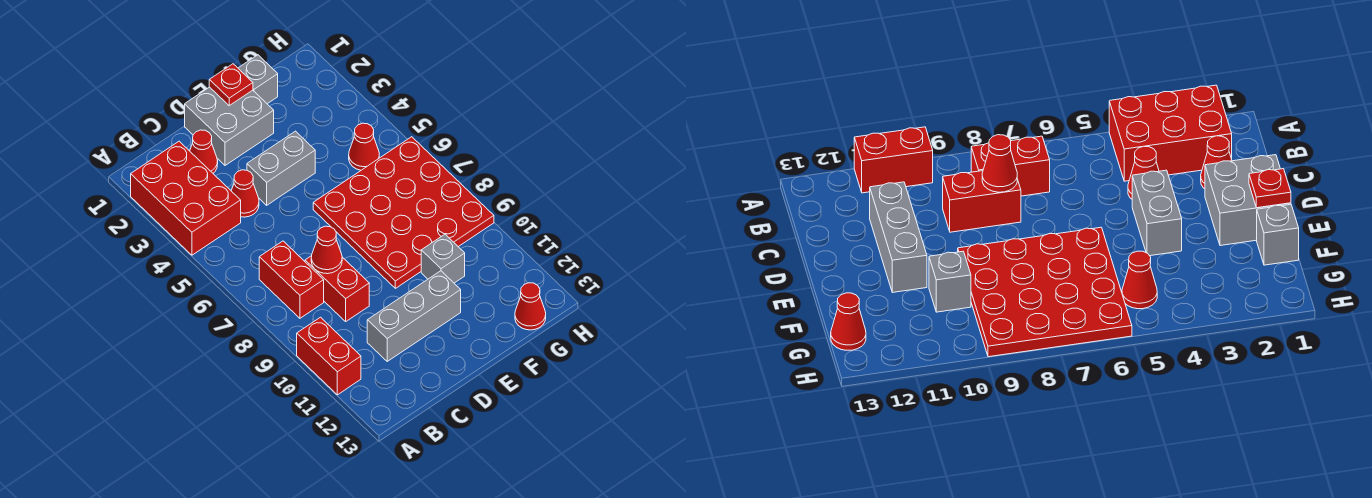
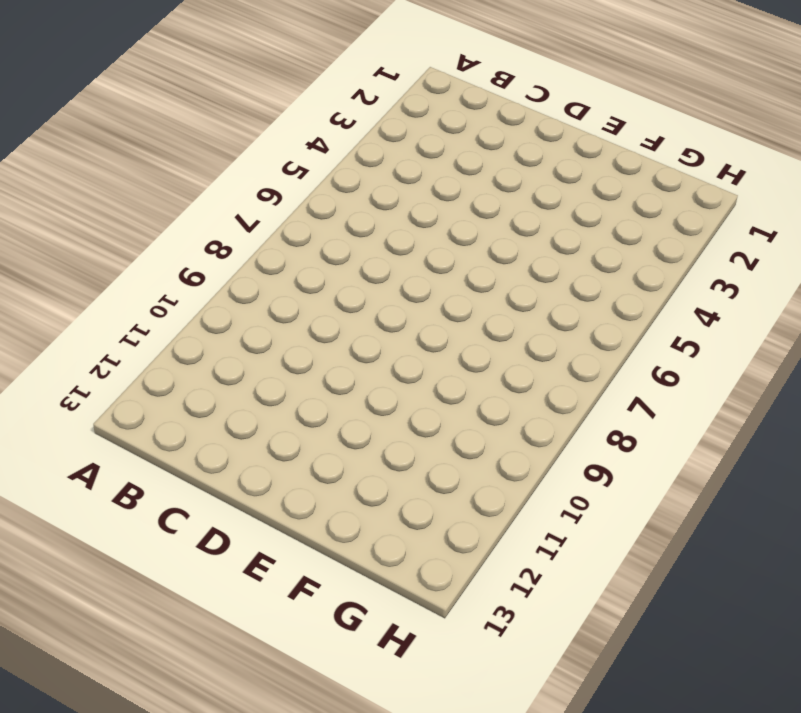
none -> red 2x3 brick [131,141,241,255]
none -> red 1x2 brick [297,317,361,395]
none -> red 1x2 brick [259,241,324,318]

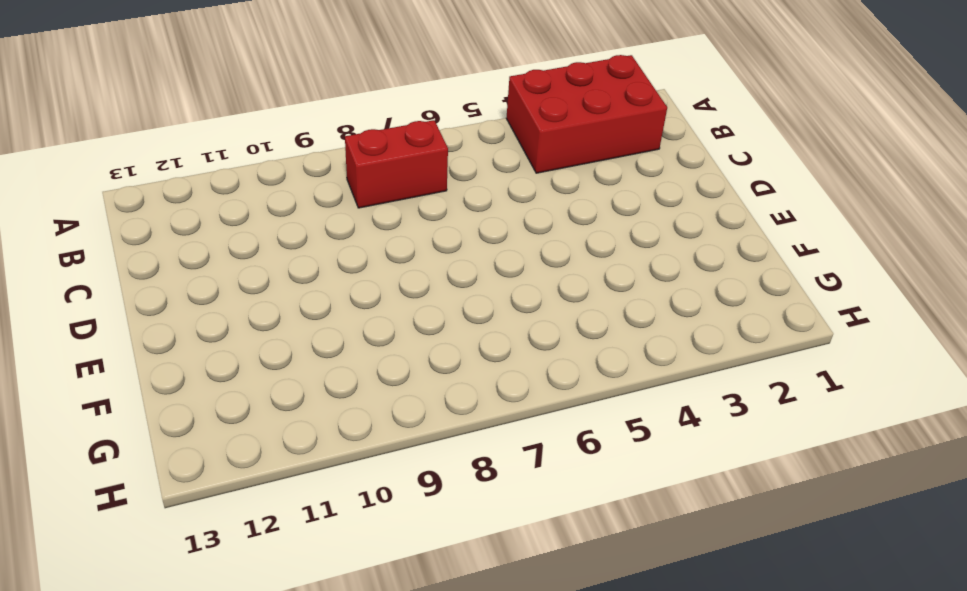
none -> red 1x2 brick [297,317,361,395]
none -> red 1x1 cone [190,130,218,173]
none -> red 1x1 cone [231,170,259,217]

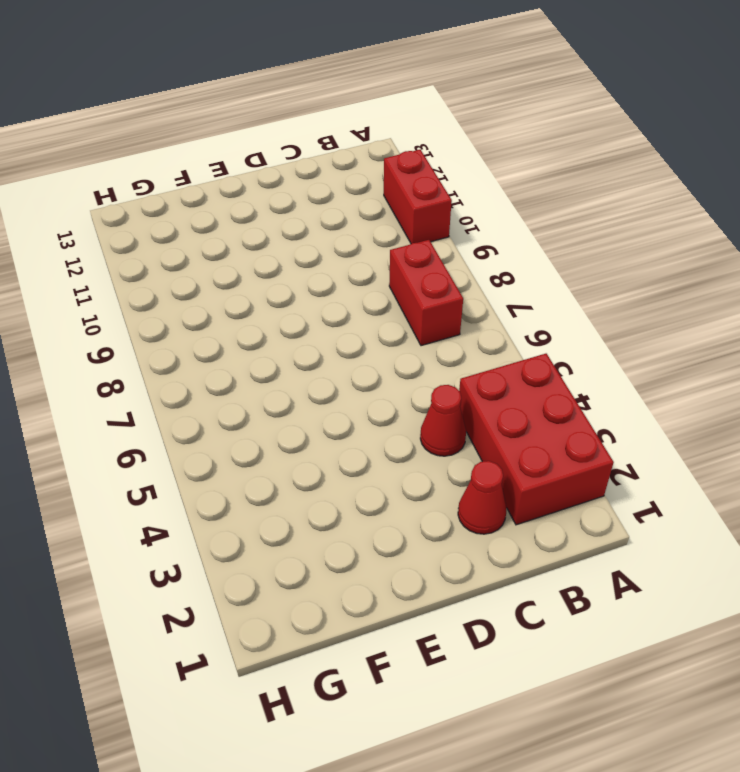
none -> red 1x2 brick [305,256,369,321]
none -> grey 1x3 brick [367,271,461,361]
none -> grey 2x2 brick [185,87,274,165]

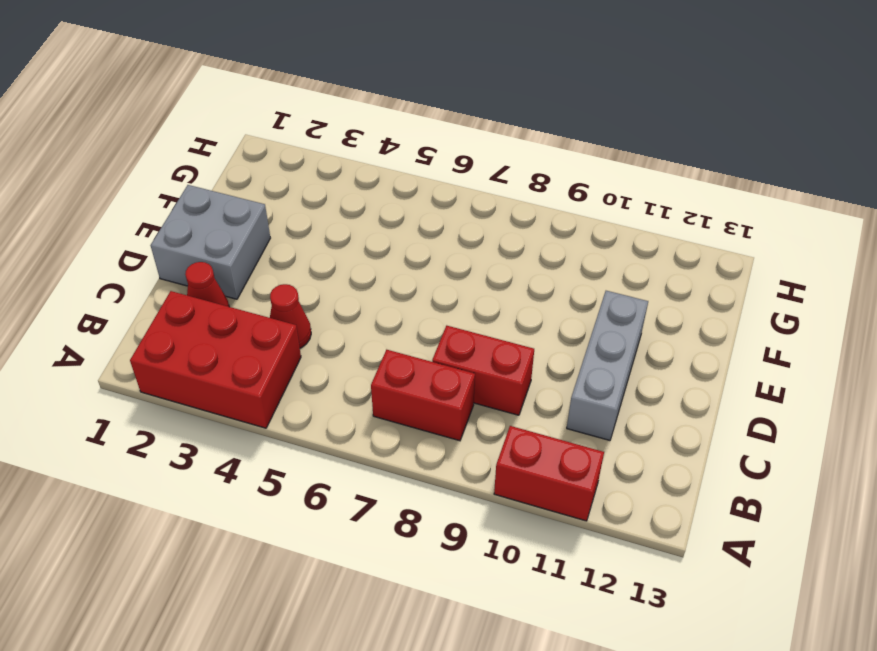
none -> grey 1x2 brick [247,131,315,205]
none -> red 4x4 plate [313,137,494,288]
none -> grey 1x1 brick [238,55,278,104]

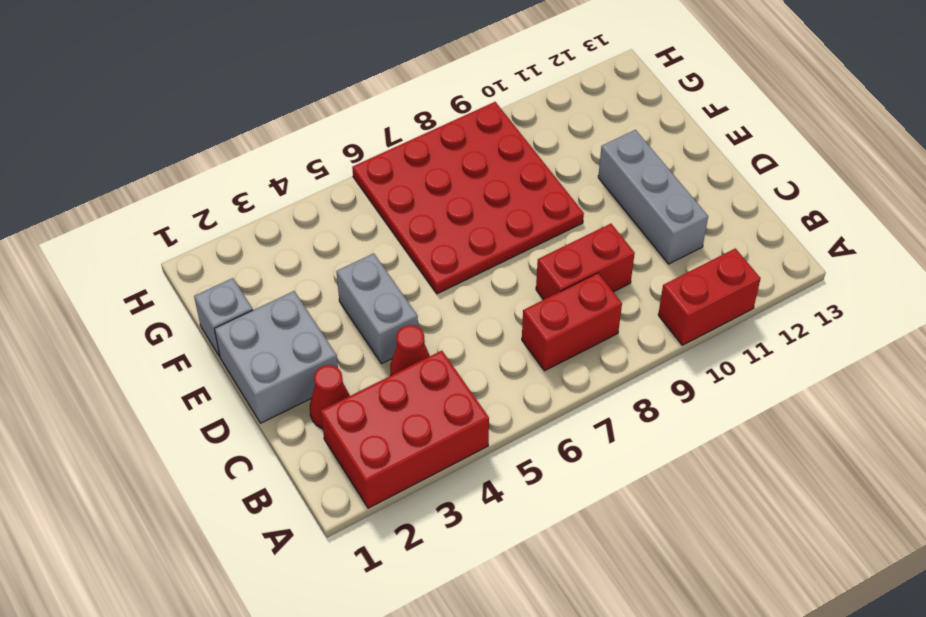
none -> grey 1x1 brick [421,234,465,283]
none -> red 1x1 cone [349,123,379,170]
none -> red 1x1 cone [515,283,546,330]

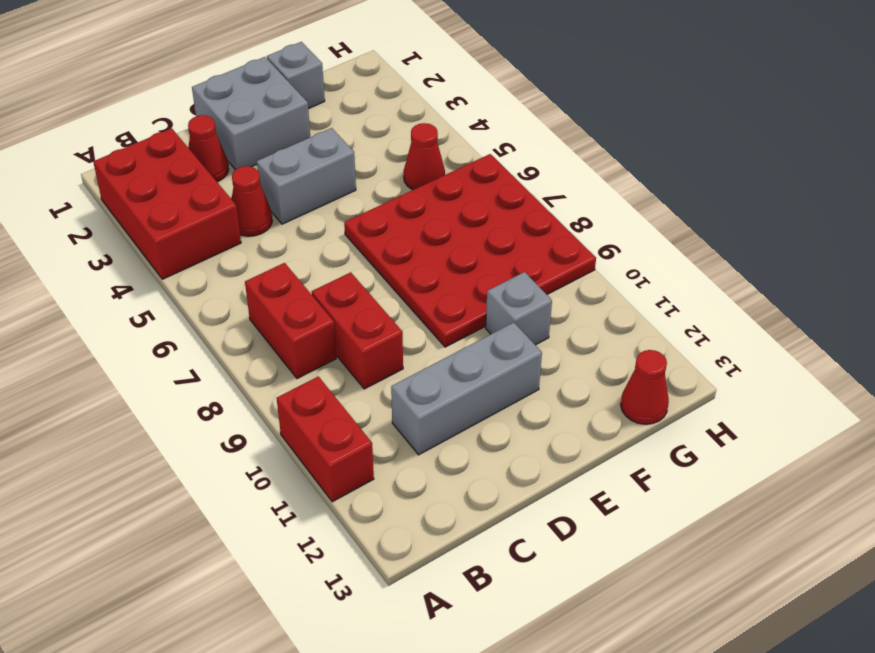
none -> red 1x1 cone [311,226,342,274]
none -> red 1x1 plate [209,64,253,106]

